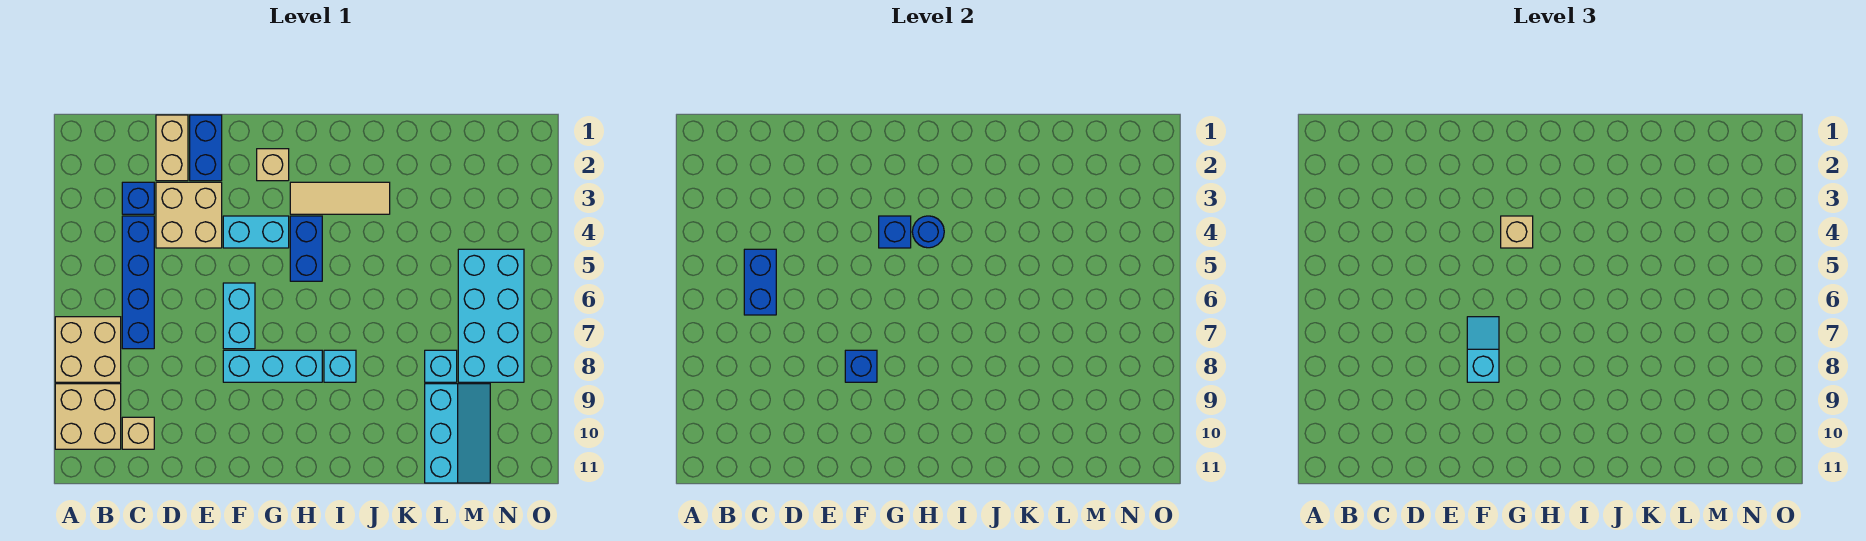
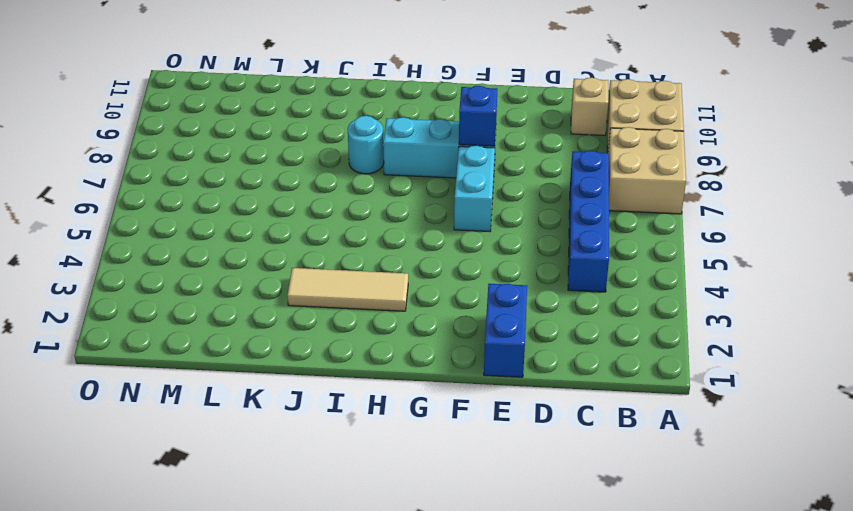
cyan 1x1 round brick [348,116,384,174] -> cyan 1x1 brick [324,350,356,382]
none -> blue 1x1 brick [122,182,154,214]
none -> tan 1x2 brick [156,115,188,181]
none -> tan 2x2 brick [156,182,222,248]

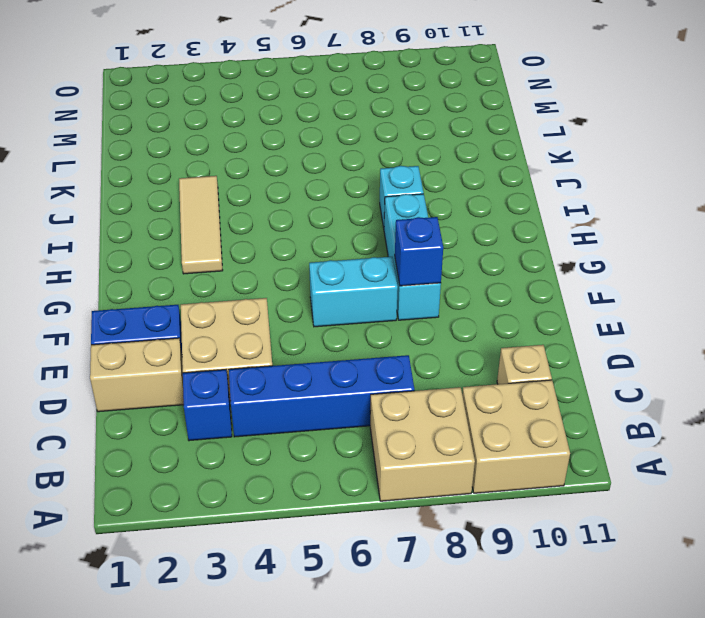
none -> cyan 1x2 brick [223,216,289,248]
none -> tan 1x1 brick [257,149,289,181]
none -> blue 1x2 brick [290,216,322,281]

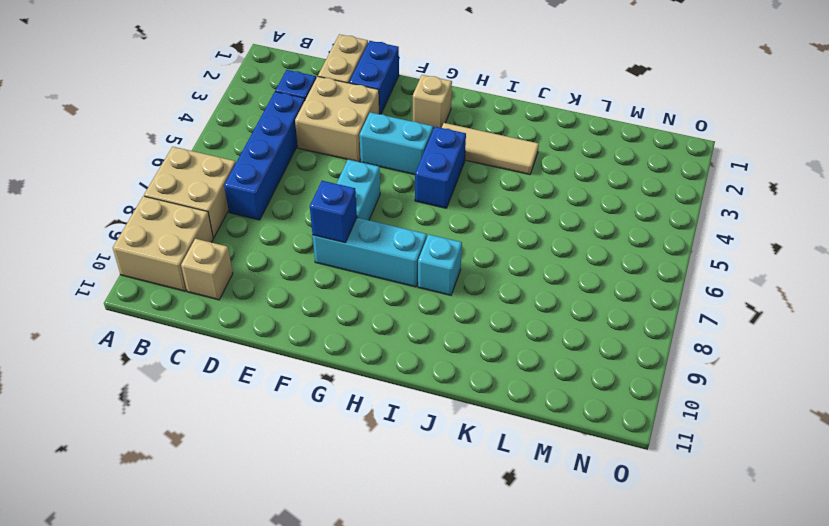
none -> cyan 1x1 brick [425,350,457,382]
none -> cyan 2x3 slope [425,384,490,483]
none -> cyan 2x4 brick [458,249,524,382]

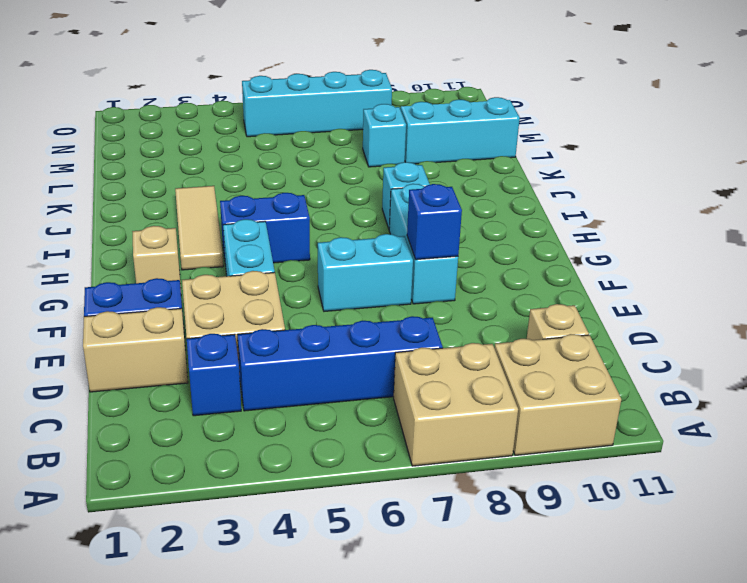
cyan 1x4 brick [242,70,392,137] -> cyan 2x4 brick [458,249,524,382]
none -> blue 1x2 brick [744,249,776,315]
none -> blue 1x1 brick [879,216,911,248]
none -> blue 1x1 round brick [912,216,944,248]

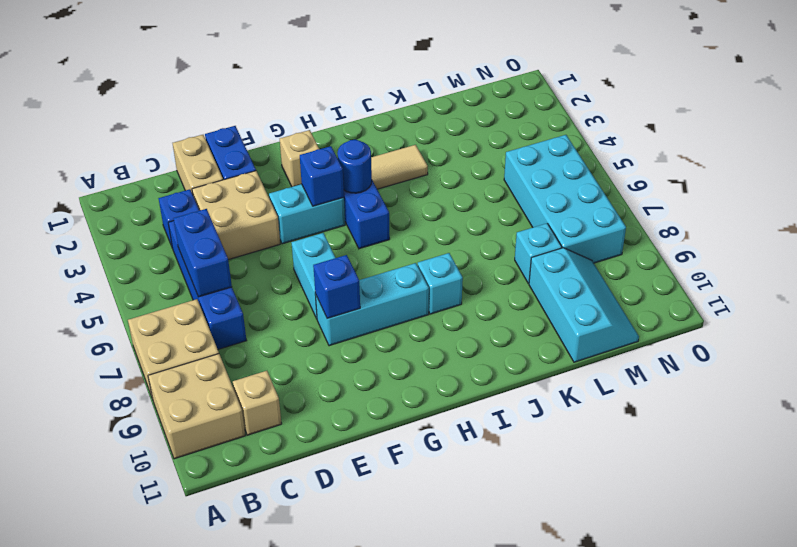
none -> cyan 1x2 slope [1467,317,1499,382]
none -> tan 1x1 brick [1501,216,1533,248]

